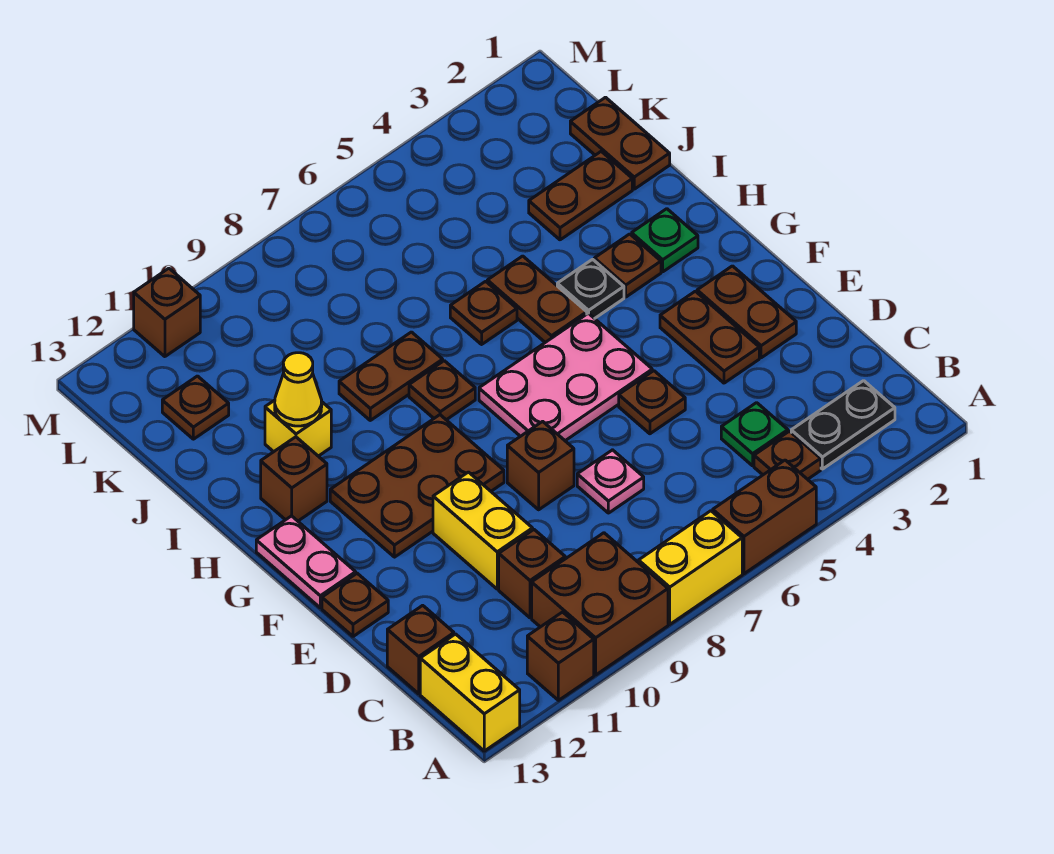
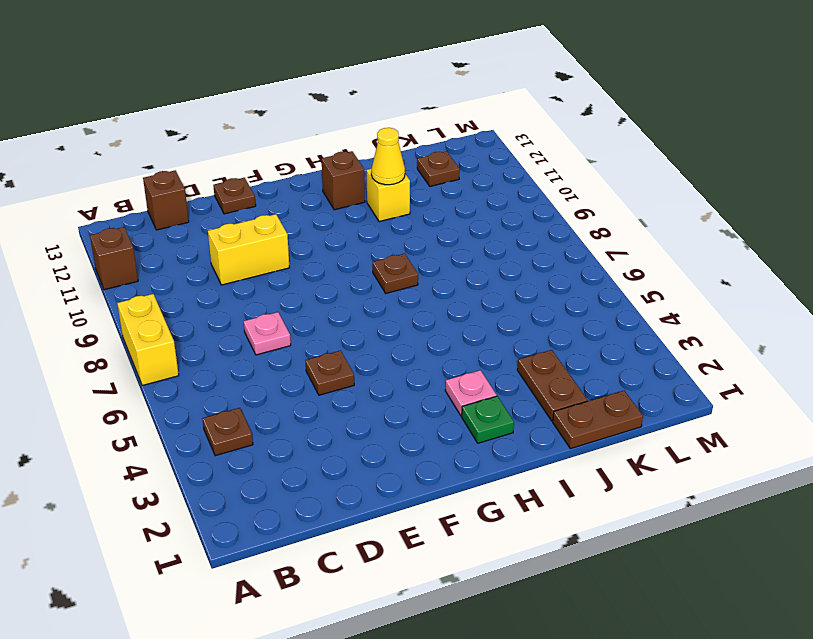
pink 1x1 plate [445,370,497,416] -> brown 1x1 plate [594,234,661,297]
none -> brown 1x2 brick [713,460,816,574]
none -> brown 2x2 brick [532,533,668,675]
none -> yellow 1x2 brick [420,634,520,751]
none -> black 1x2 plate [791,381,895,469]

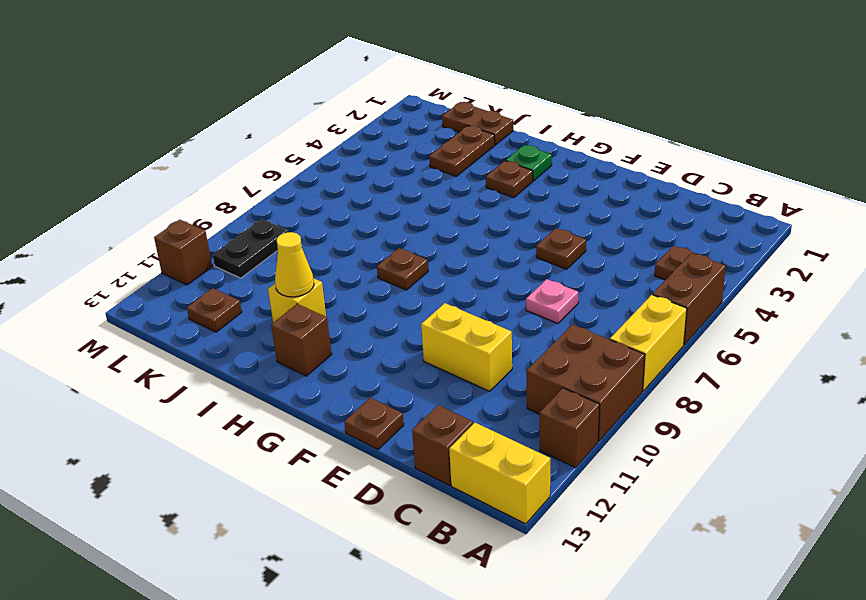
black 1x2 plate [213,219,288,278] -> black 1x2 plate moved to [791,381,895,469]
none -> green 1x1 plate [721,403,788,466]
none -> brown 1x1 brick [499,530,565,618]
none -> brown 1x2 plate [697,266,796,358]
none -> brown 1x2 plate [660,291,759,383]

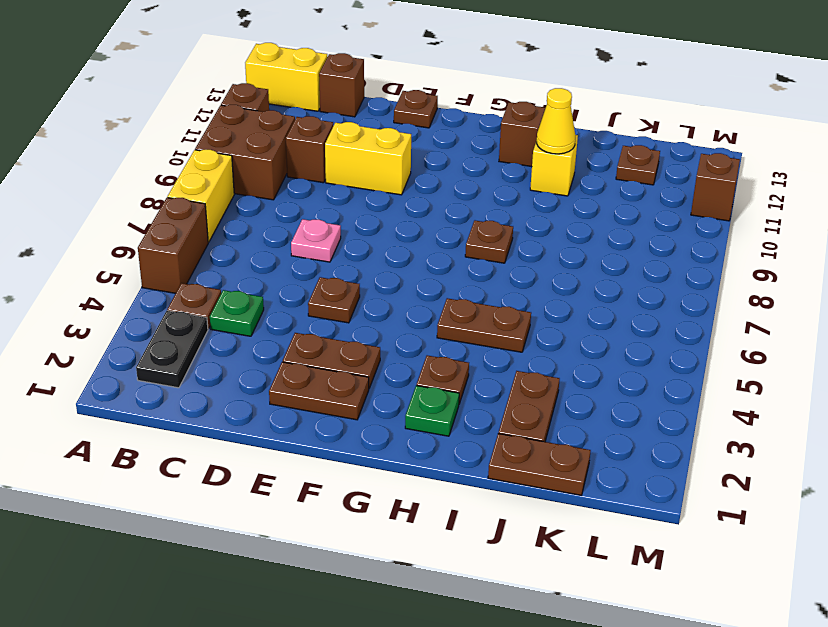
none -> brown 1x1 brick [507,421,574,510]
none -> pink 2x3 plate [479,313,652,441]
none -> brown 2x3 plate [330,415,504,557]
none -> pink 1x2 plate [256,516,356,608]

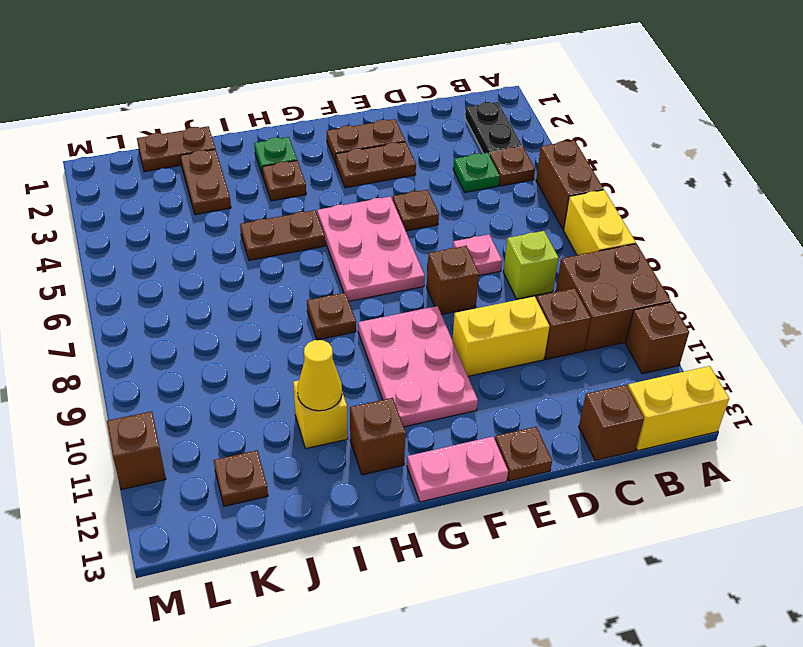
lime 1x1 brick [503,231,558,299] -> none
pink 2x3 plate [358,306,478,427] -> brown 2x3 plate [330,415,504,557]
none -> black 1x1 plate [557,259,624,319]
none -> brown 1x1 plate [450,281,517,344]
none -> brown 1x2 plate [339,332,443,420]

